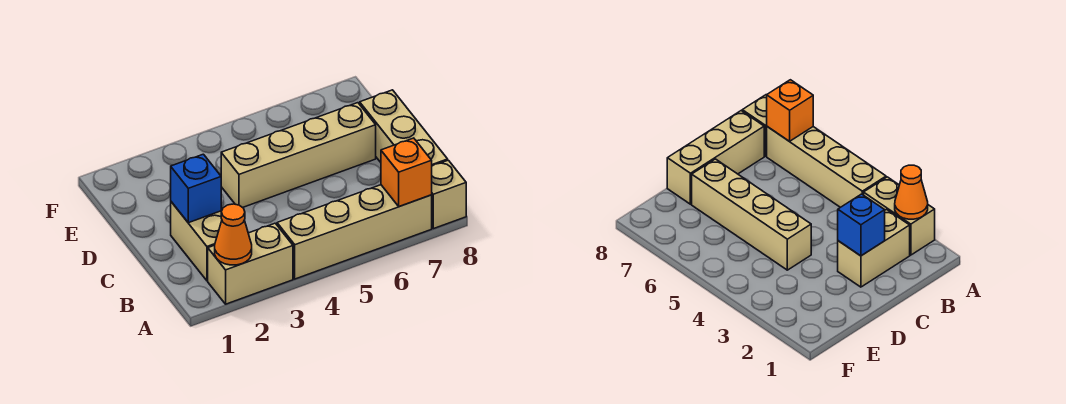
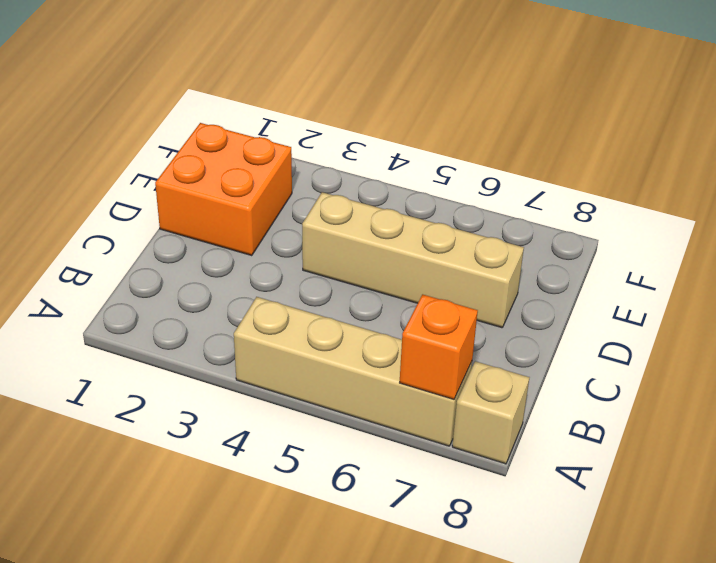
orange 2x2 brick [155,123,292,256] -> none
none -> tan 1x2 brick [208,223,293,304]
none -> tan 1x2 brick [171,202,222,281]

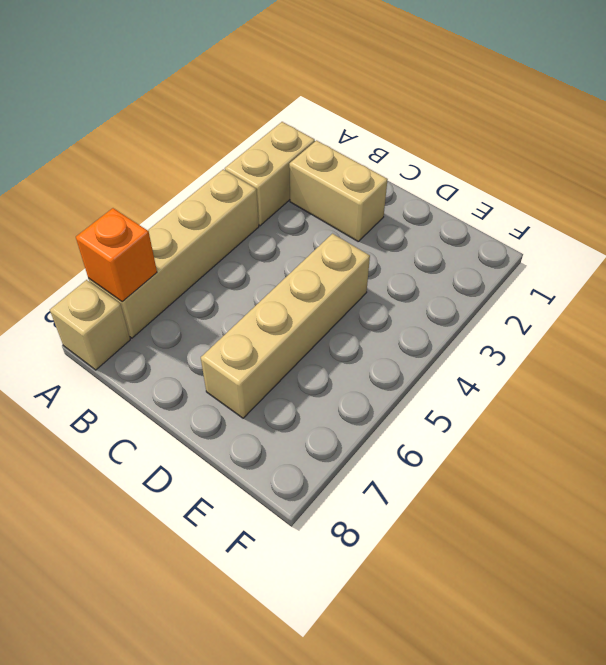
none -> tan 1x3 brick [360,90,448,166]
none -> orange 1x1 cone [215,204,252,265]

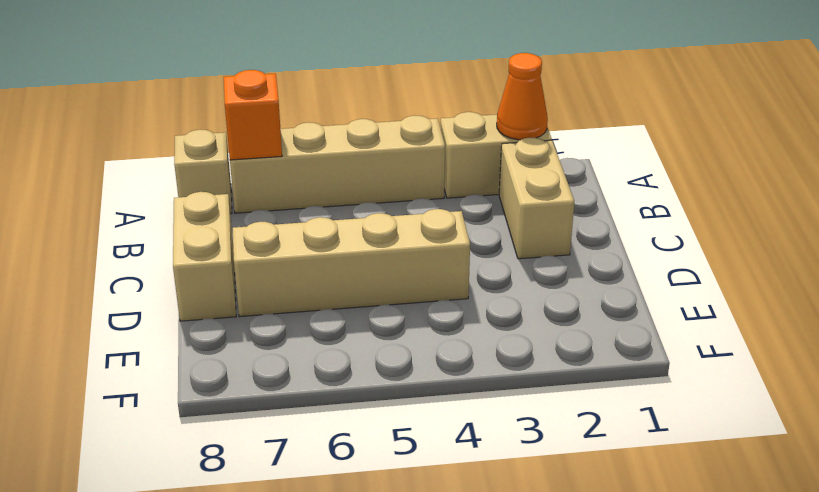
tan 1x2 brick [173,192,236,321] -> tan 1x3 brick [360,90,448,166]
none -> blue 1x1 brick [171,154,221,223]

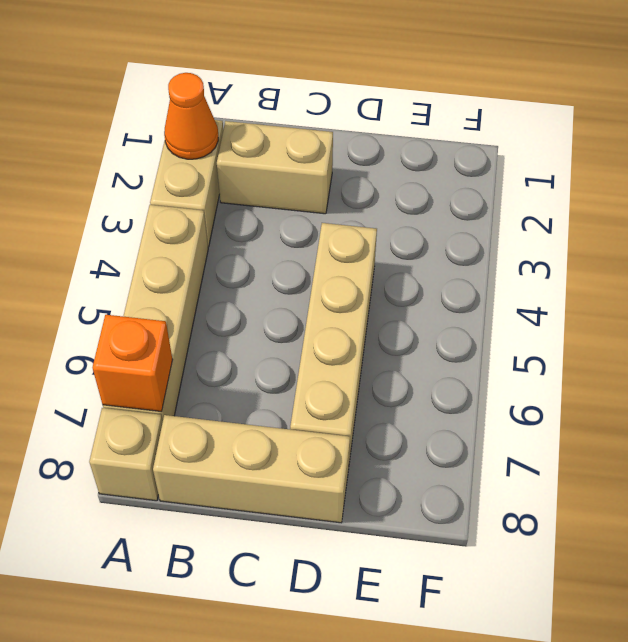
none -> blue 1x1 brick [171,154,221,223]

